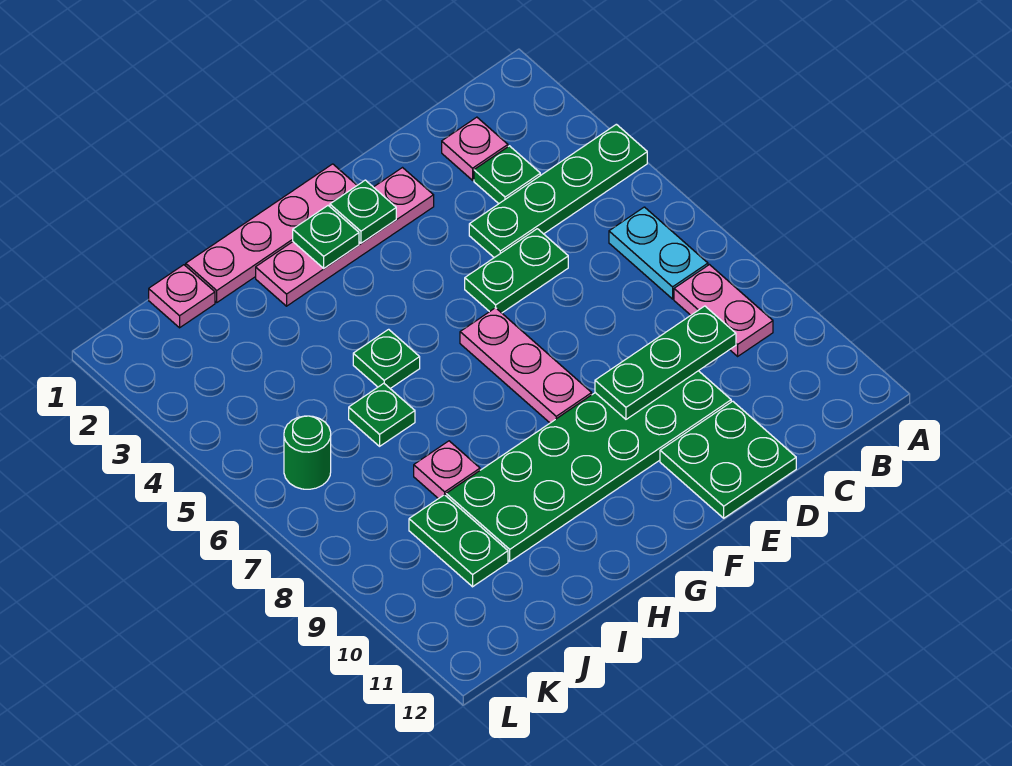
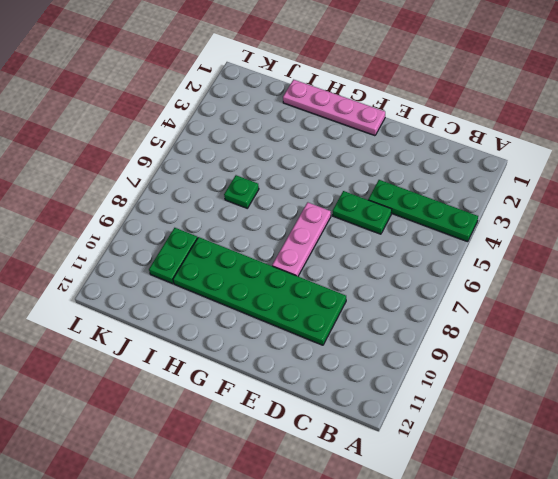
none -> cyan 1x2 plate [609,207,708,299]
none -> pink 1x2 plate [674,265,773,356]
none -> pink 1x1 plate [442,117,508,180]

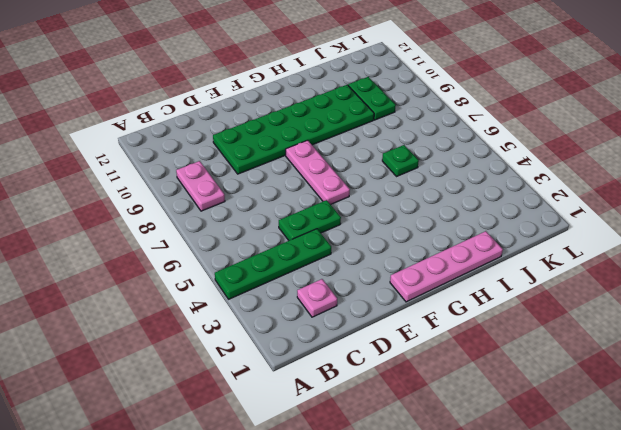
none -> cyan 1x2 plate [609,207,708,299]
none -> green 1x1 plate [474,146,540,204]
none -> green 2x2 plate [660,401,796,518]

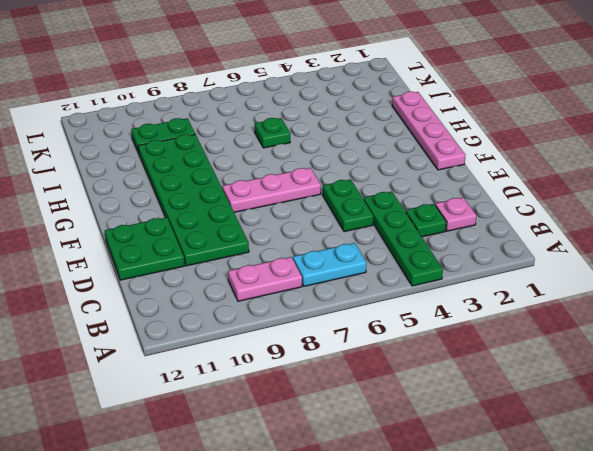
none -> pink 1x4 plate [256,168,434,306]
none -> green 1x1 plate [353,329,420,388]
none -> pink 1x1 plate [414,441,480,499]

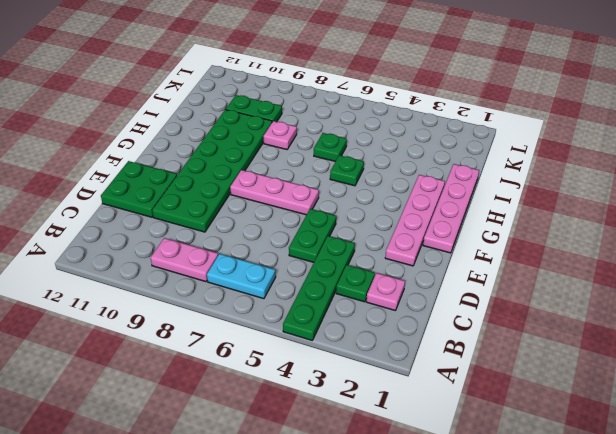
none -> pink 1x1 plate [149,265,215,328]
none -> green 1x1 round brick [284,416,331,489]
none -> green 1x3 plate [595,306,736,419]

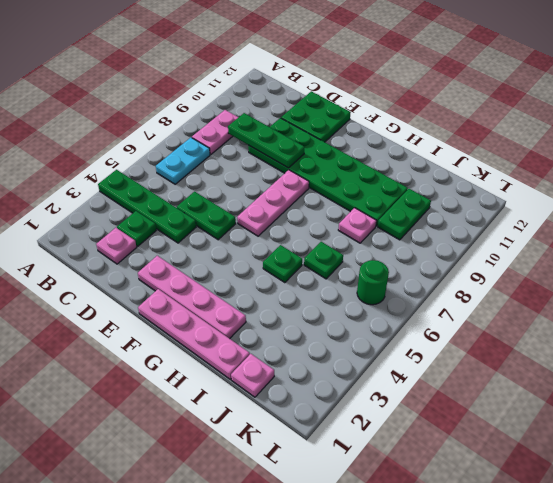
none -> green 1x1 plate [330,180,396,243]
none -> green 1x1 plate [293,206,359,268]

